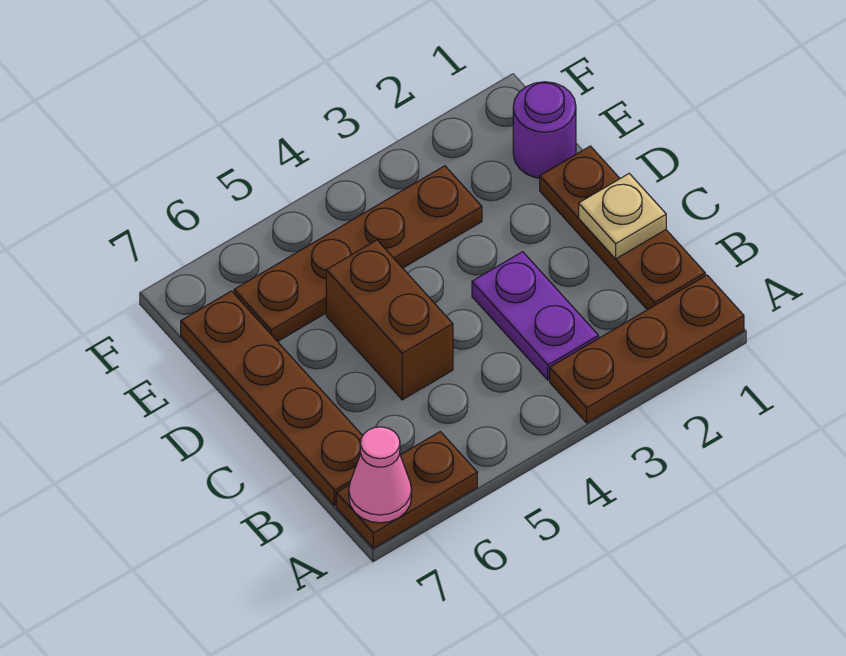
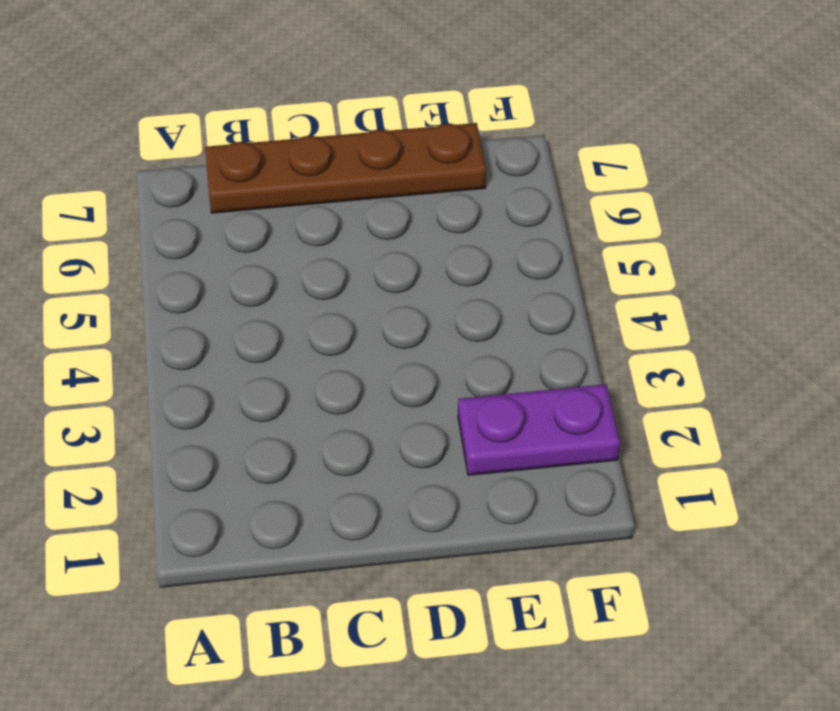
purple 1x2 plate [458,384,620,475] -> purple 1x2 plate moved to [472,252,599,380]
none -> brown 1x3 plate [550,275,744,423]
none -> brown 1x2 plate [336,432,477,548]

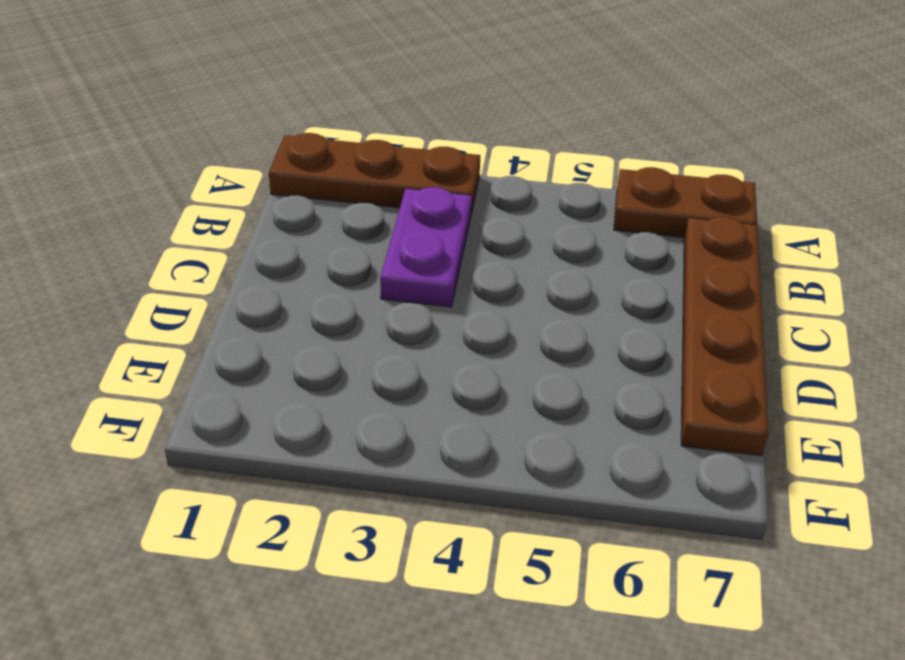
none -> brown 1x3 plate [540,146,705,310]
none -> brown 1x2 brick [326,240,453,400]

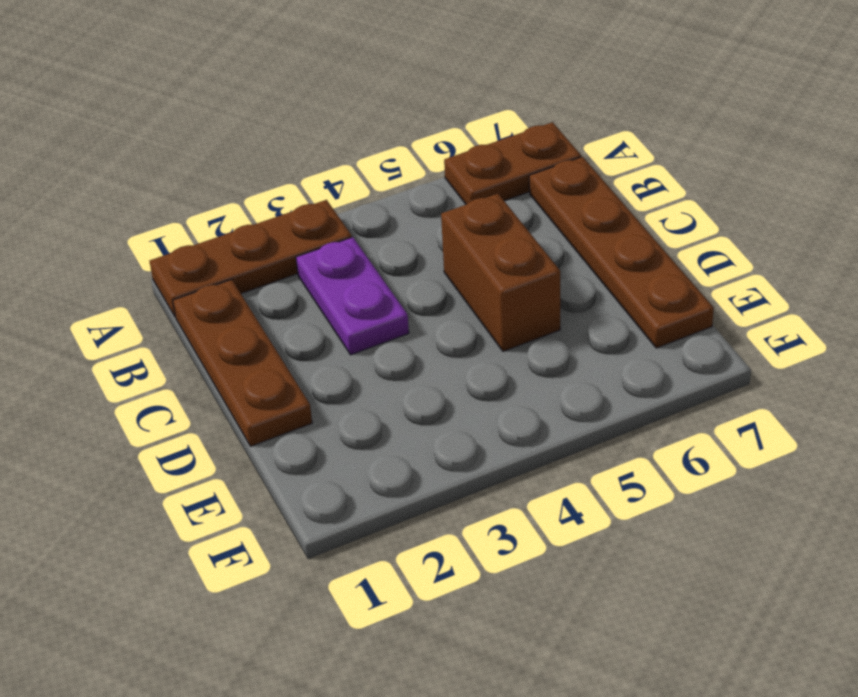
none -> purple 1x1 round brick [513,82,576,178]
none -> brown 1x4 plate [234,166,482,342]

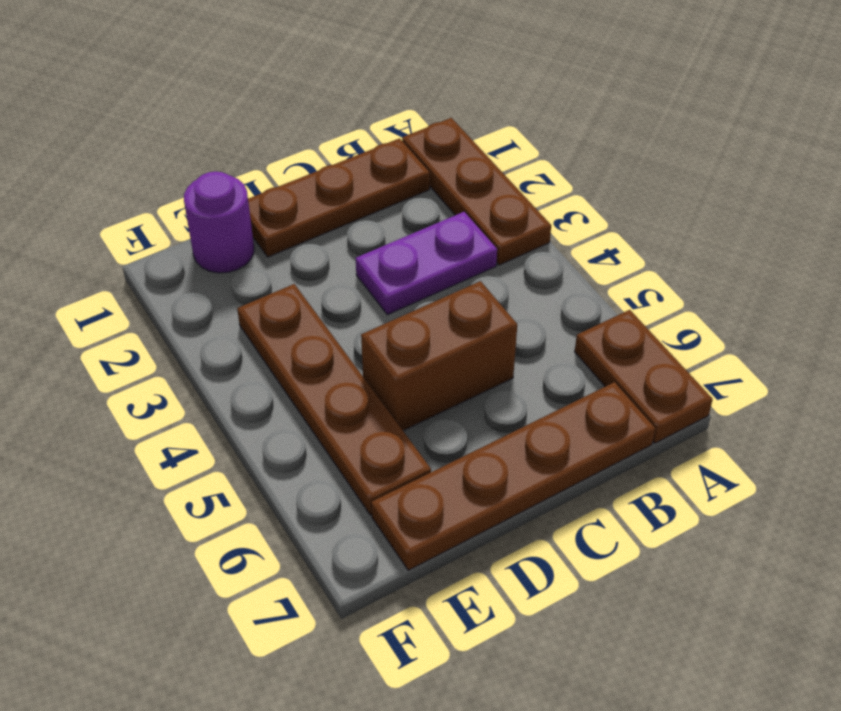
none -> pink 1x1 cone [349,427,412,523]
none -> tan 1x1 plate [579,174,666,259]

